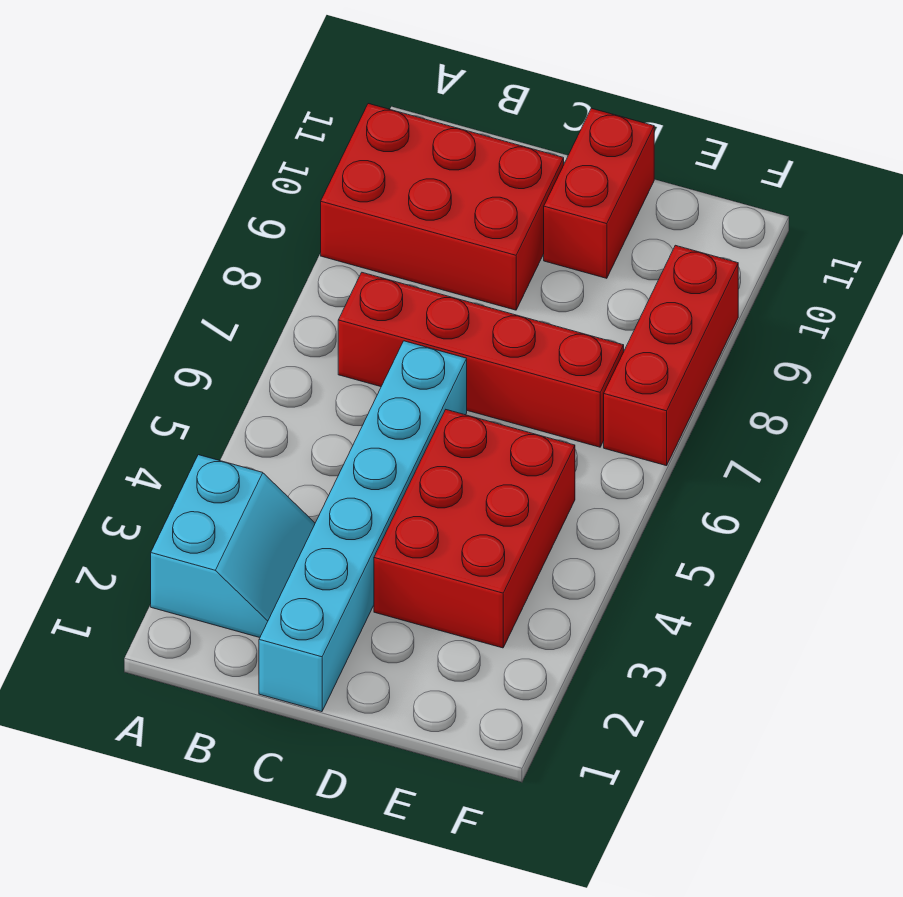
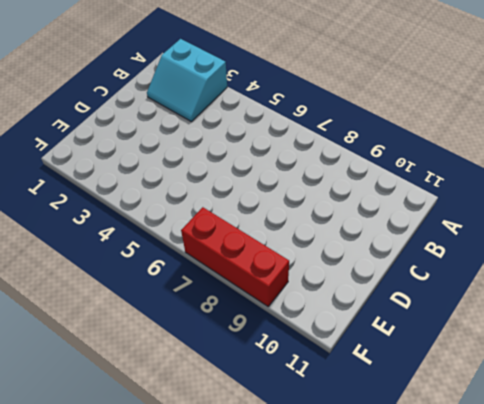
none -> red 2x3 brick [321,104,564,310]
none -> red 1x4 brick [338,273,624,447]

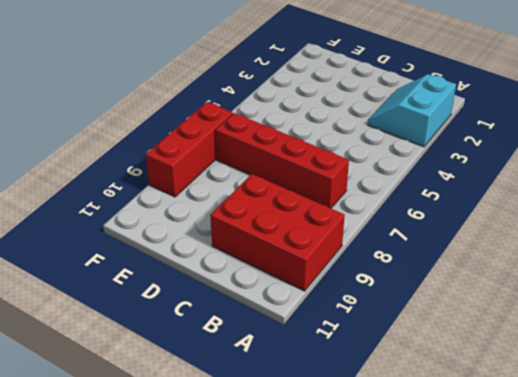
none -> cyan 1x6 brick [259,341,467,712]
none -> red 2x3 brick [374,410,575,648]

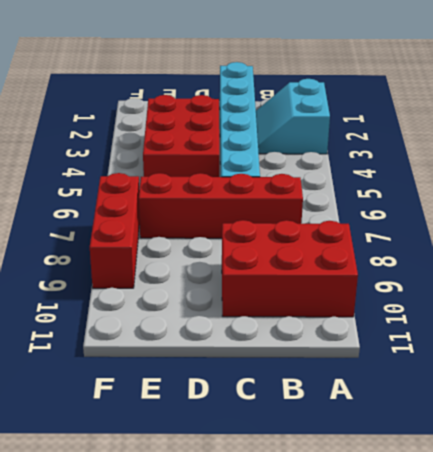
none -> red 1x2 brick [544,108,654,278]

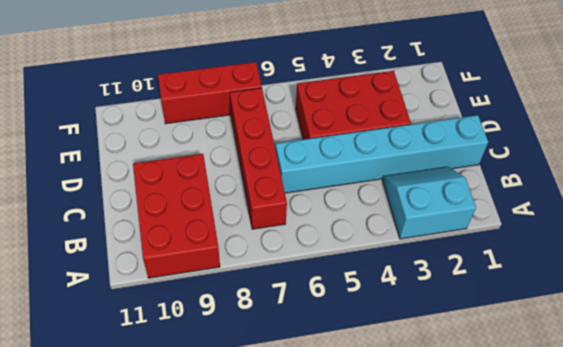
none -> red 1x2 brick [544,108,654,278]

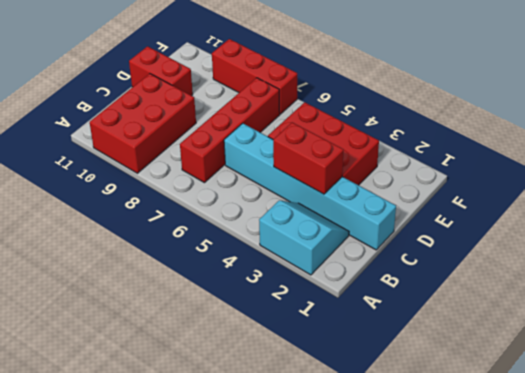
red 1x2 brick [273,122,344,194] -> none

